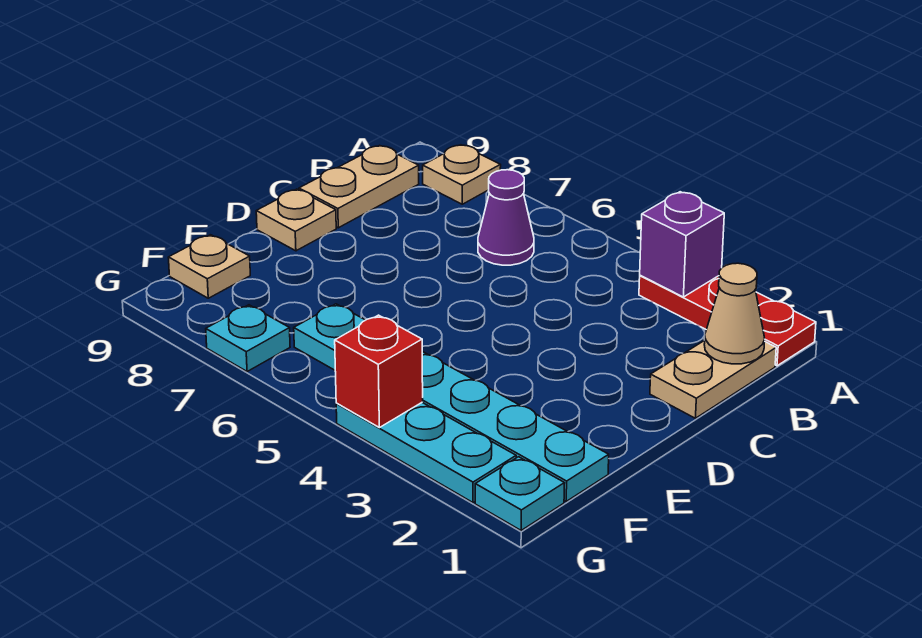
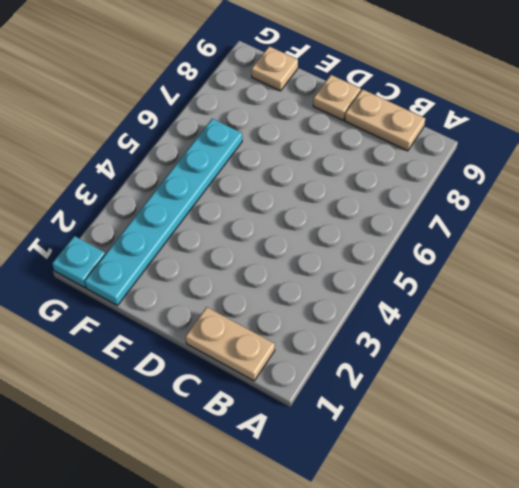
none -> red 1x3 plate [639,275,816,366]
none -> tan 1x1 plate [423,145,501,204]
none -> purple 1x1 cone [478,170,534,265]

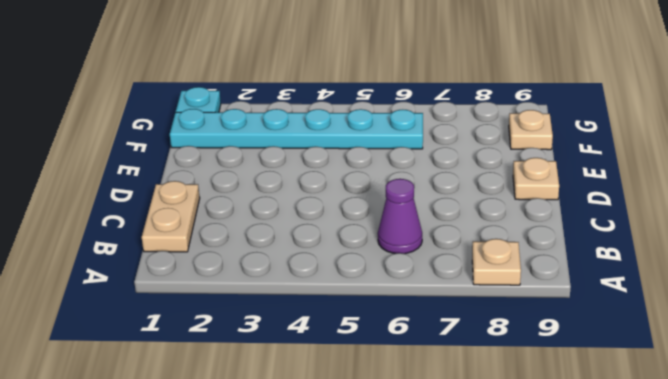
none -> red 1x3 plate [639,275,816,366]
none -> tan 1x2 plate [299,145,419,228]
none -> cyan 1x3 plate [336,403,516,502]

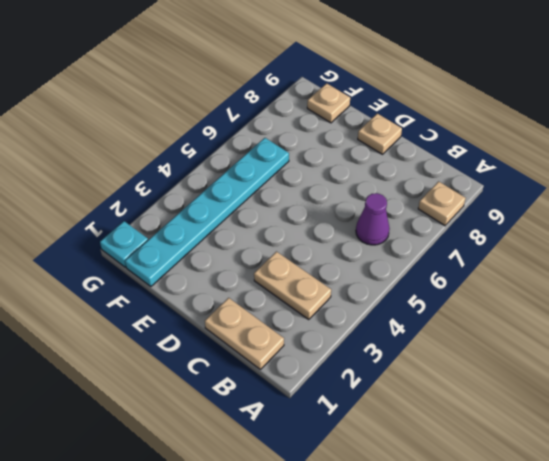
tan 1x2 plate [254,252,331,320] -> tan 1x2 plate moved to [299,145,419,228]
none -> red 1x3 plate [639,275,816,366]
none -> cyan 1x3 plate [336,403,516,502]
none -> cyan 1x1 plate [206,305,290,372]

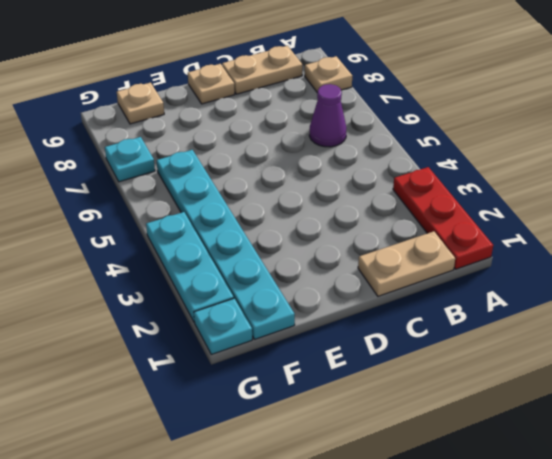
none -> purple 1x1 brick [640,192,724,297]
none -> tan 1x1 cone [704,263,765,364]
none -> red 1x1 brick [335,315,423,428]

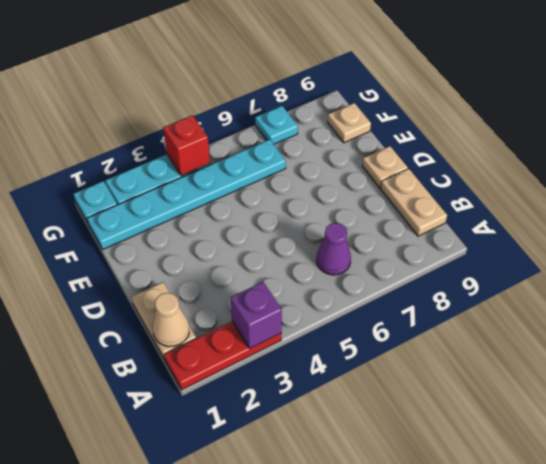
none -> tan 1x1 plate [423,145,501,204]

